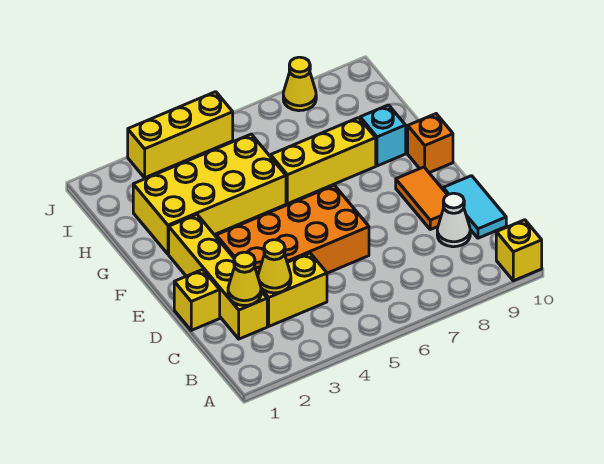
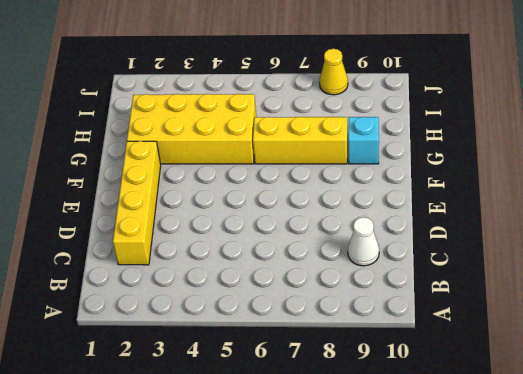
none -> yellow 1x1 brick [496,220,542,281]
none -> yellow 1x2 brick [257,253,327,326]
none -> cyan 1x2 tile [443,176,506,238]

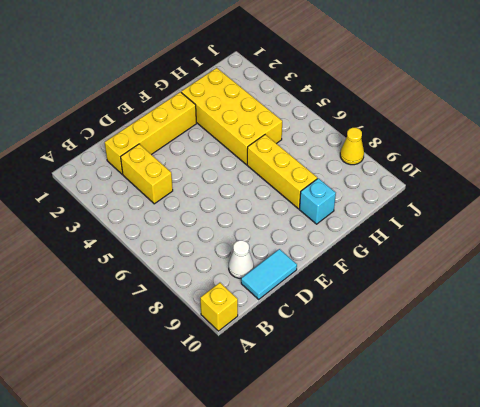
none -> yellow 1x1 brick [174,269,220,330]
none -> orange 2x4 brick [216,185,369,275]
none -> orange 1x2 tile [396,167,447,230]

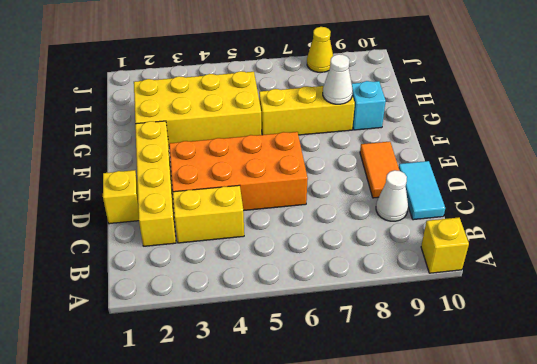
white 1x1 cone [323,54,353,104] -> none
none -> orange 1x1 brick [408,114,453,173]
none -> yellow 1x3 brick [128,92,233,178]
none -> yellow 1x1 cone [228,252,261,306]

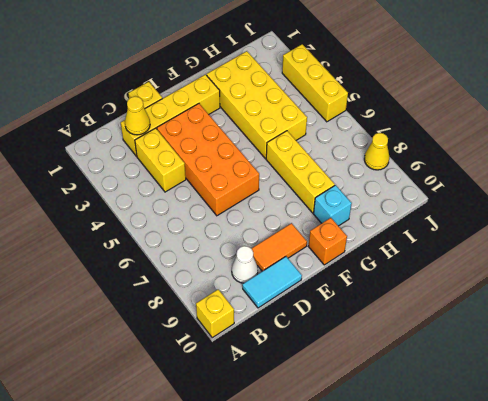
none -> yellow 1x1 cone [258,240,291,293]

